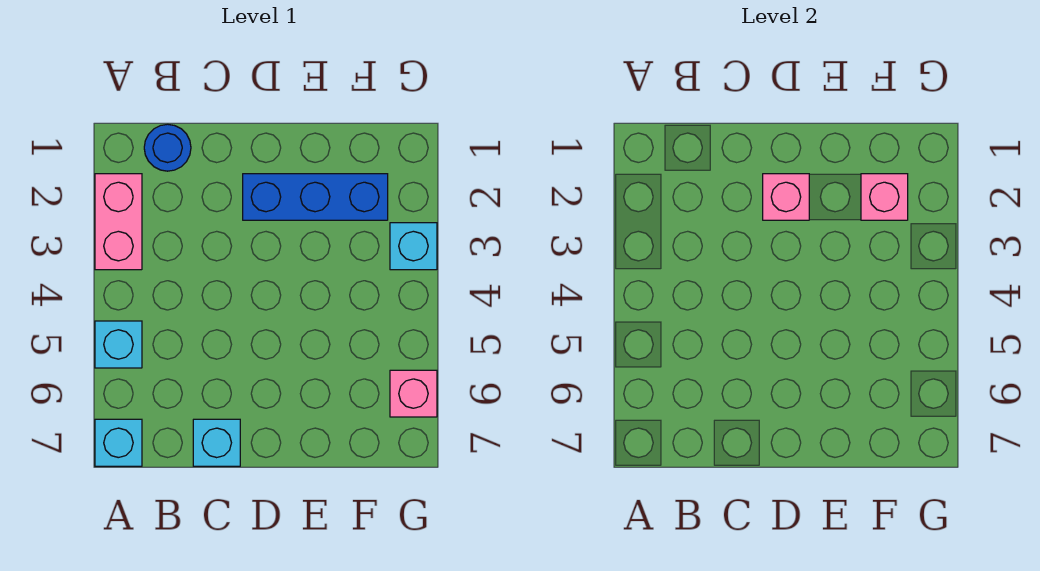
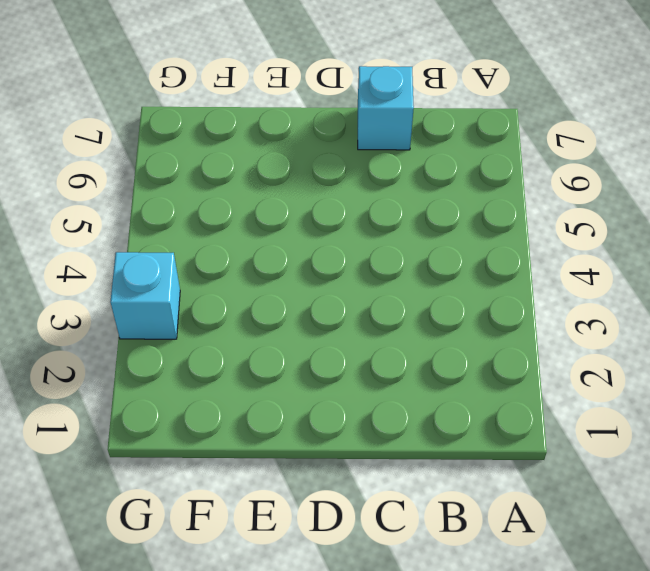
none -> pink 1x2 brick [95,174,142,270]
none -> cyan 1x1 brick [95,321,142,368]

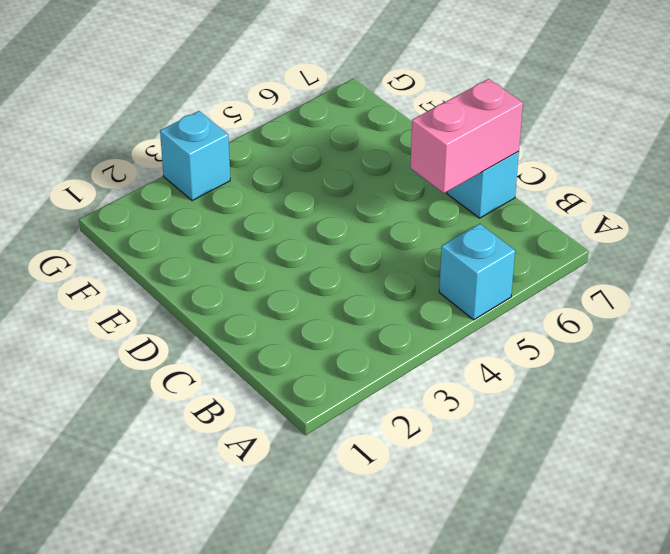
pink 1x2 brick [410,79,523,193] -> pink 1x2 brick moved to [95,174,142,270]
none -> cyan 1x1 brick [95,419,142,466]
none -> blue 1x1 round brick [144,124,191,171]

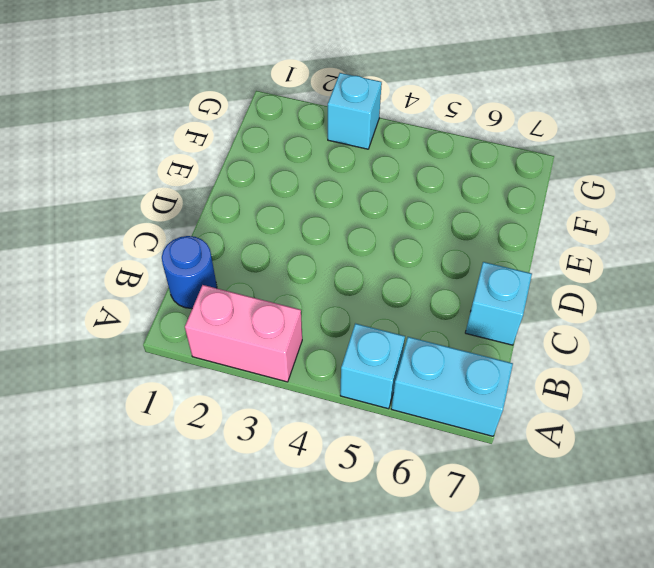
cyan 1x2 brick [391,337,513,436] -> cyan 1x1 brick [95,419,142,466]
none -> blue 1x3 brick [243,174,388,220]
none -> pink 1x1 brick [390,370,437,417]

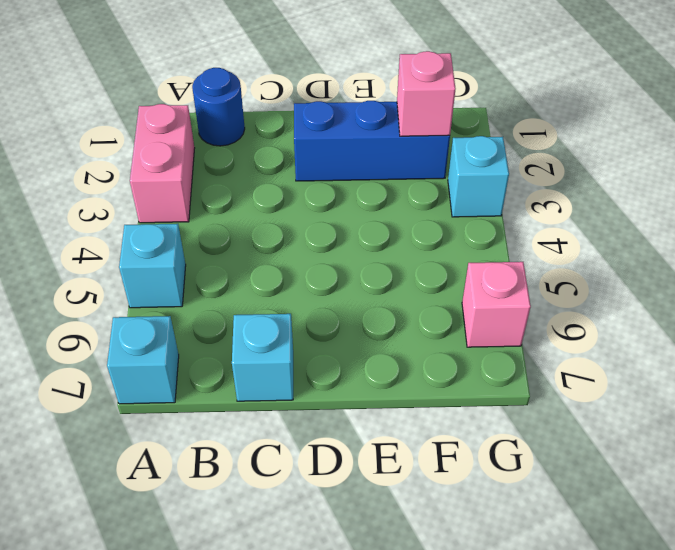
none -> pink 1x1 brick [763,174,809,220]

